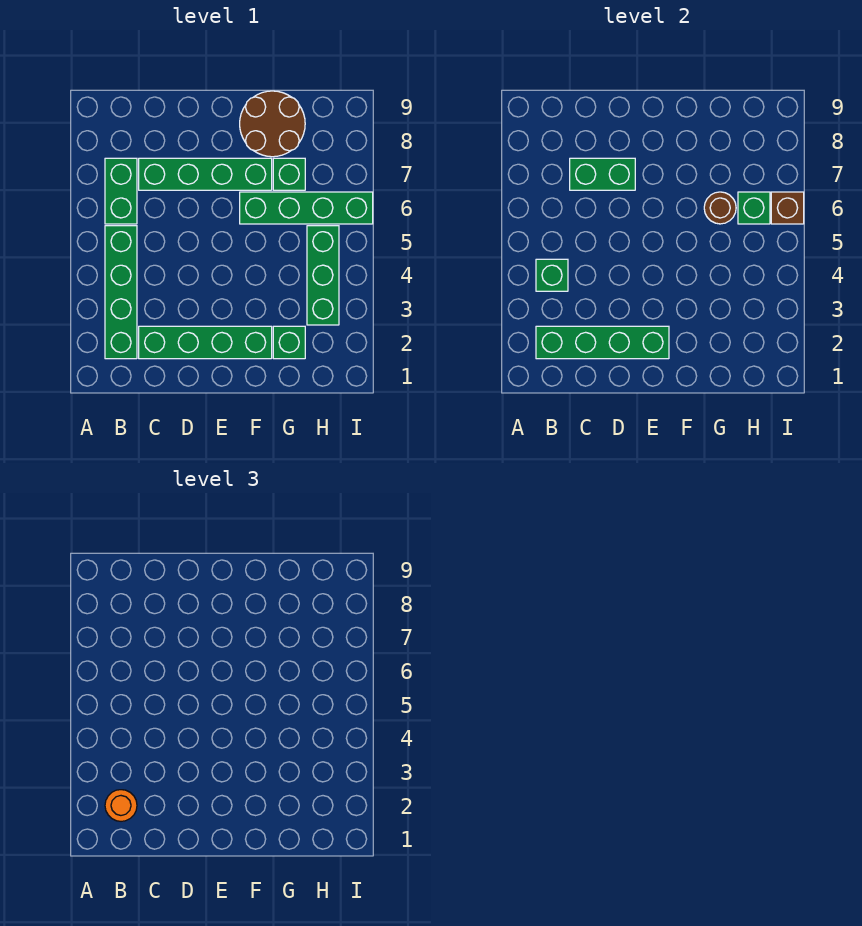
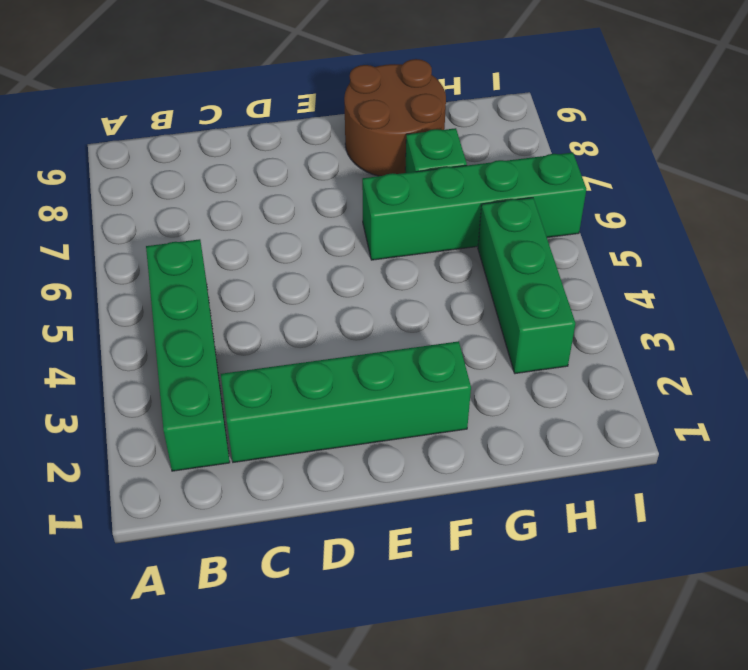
none -> green 1x2 brick [105,158,137,224]
none -> green 1x4 brick [139,158,272,190]
none -> green 1x1 brick [273,326,305,359]

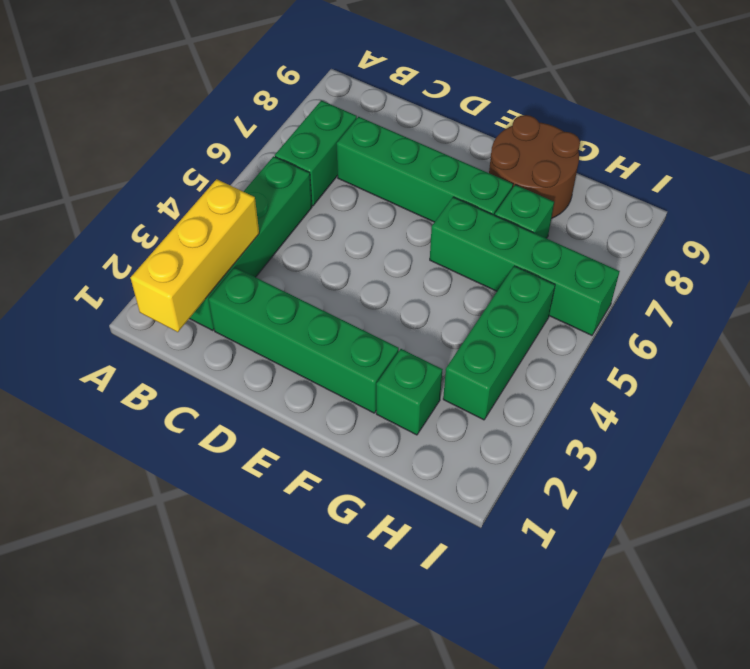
yellow 1x3 brick [131,179,259,332] -> green 1x4 brick [536,326,669,359]
none -> green 1x1 brick [536,259,568,291]
none -> green 1x2 brick [570,158,635,190]
none -> brown 1x1 round brick [704,192,736,224]

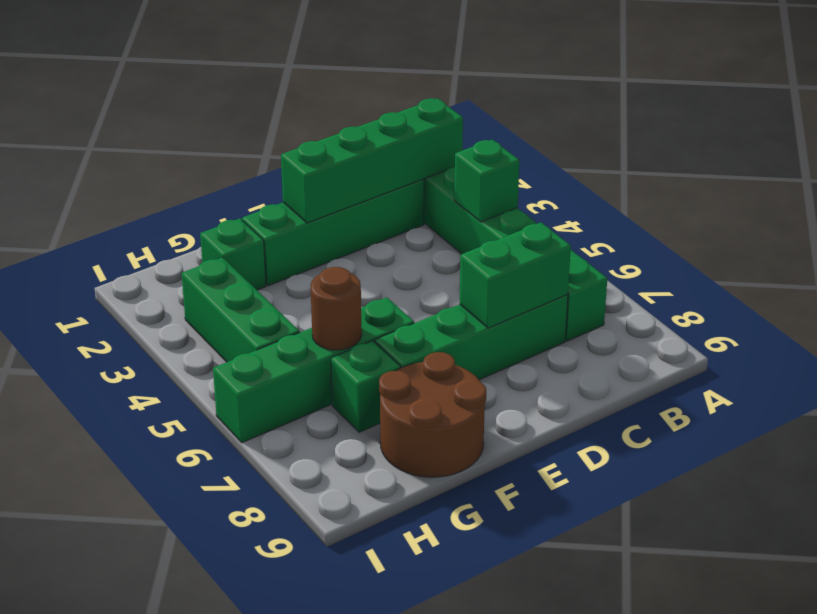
none -> green 1x1 brick [738,192,770,224]
none -> brown 1x1 brick [771,192,804,224]
none -> orange 1x1 round brick [105,790,137,821]

